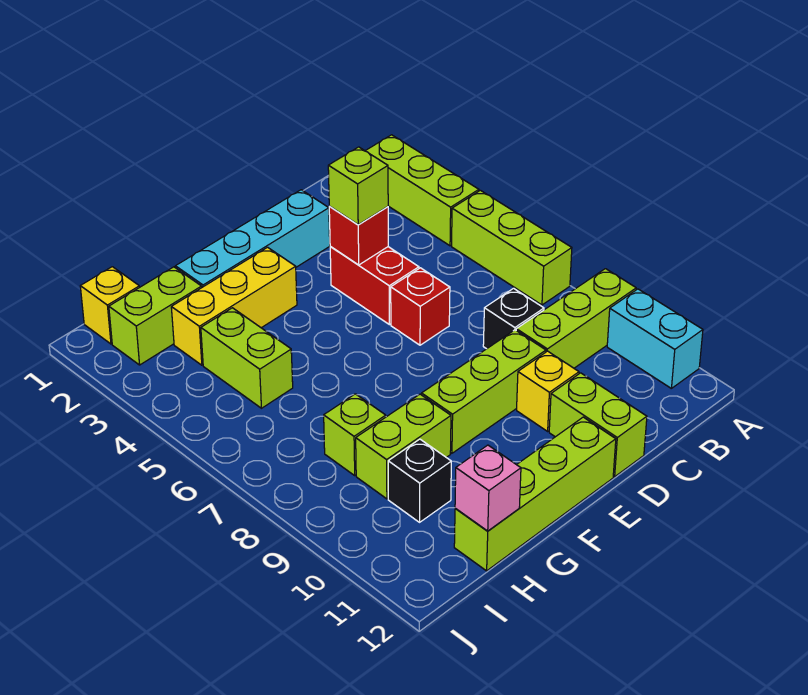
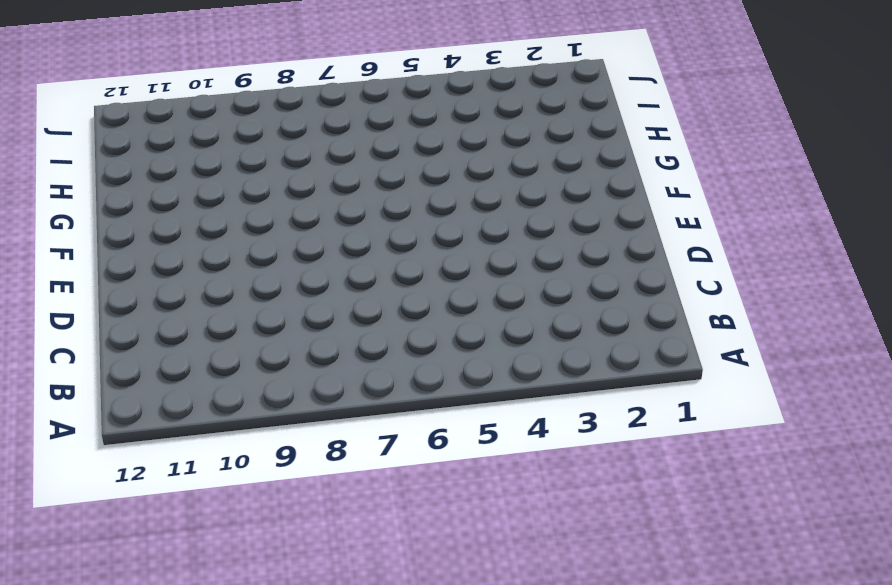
none -> lime 1x3 brick [366,135,479,246]
none -> lime 1x3 brick [452,190,572,305]
none -> lime 1x3 brick [516,269,636,368]

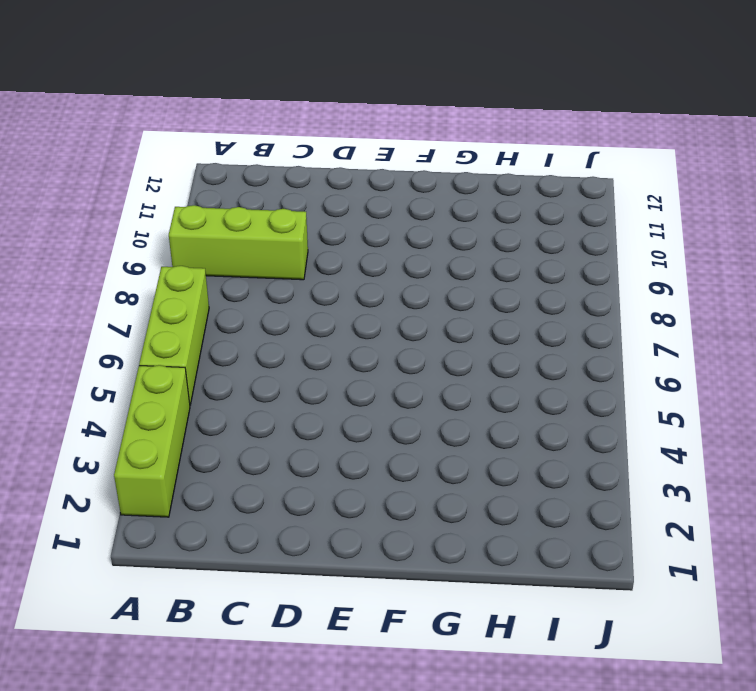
none -> cyan 1x2 brick [607,289,703,388]
none -> black 1x1 brick [483,288,544,349]
none -> cyan 1x4 brick [176,190,330,287]

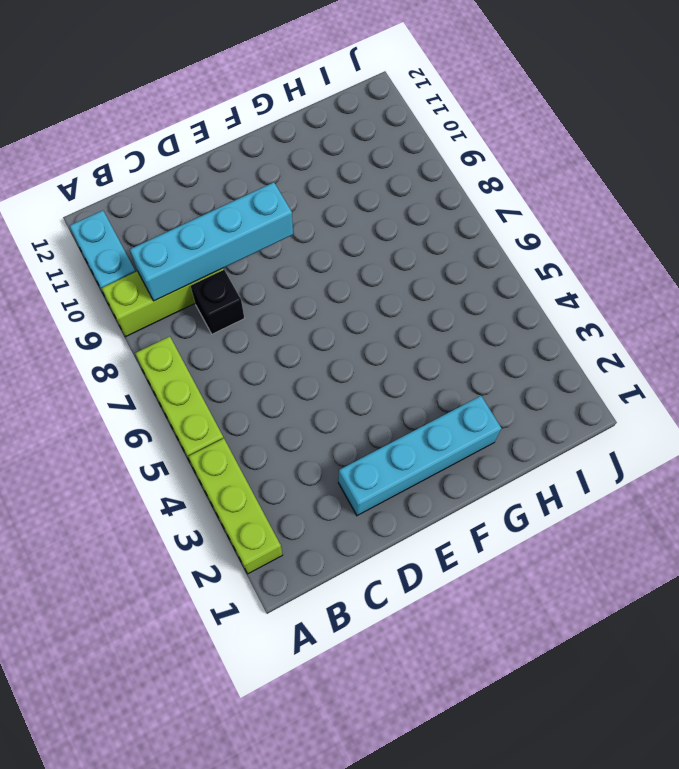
cyan 1x4 brick [130,182,293,301] -> none
none -> red 1x2 brick [330,247,419,325]
none -> red 1x1 brick [391,268,450,345]
none -> lime 1x3 brick [422,330,546,453]

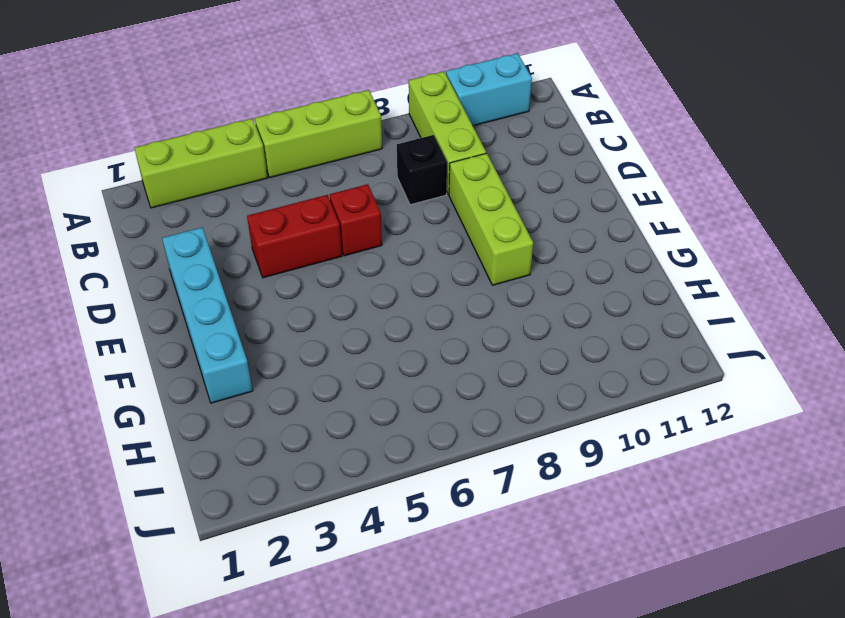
none -> yellow 1x1 brick [517,351,579,431]
none -> lime 1x2 brick [549,373,647,477]
none -> lime 1x4 brick [454,417,616,571]

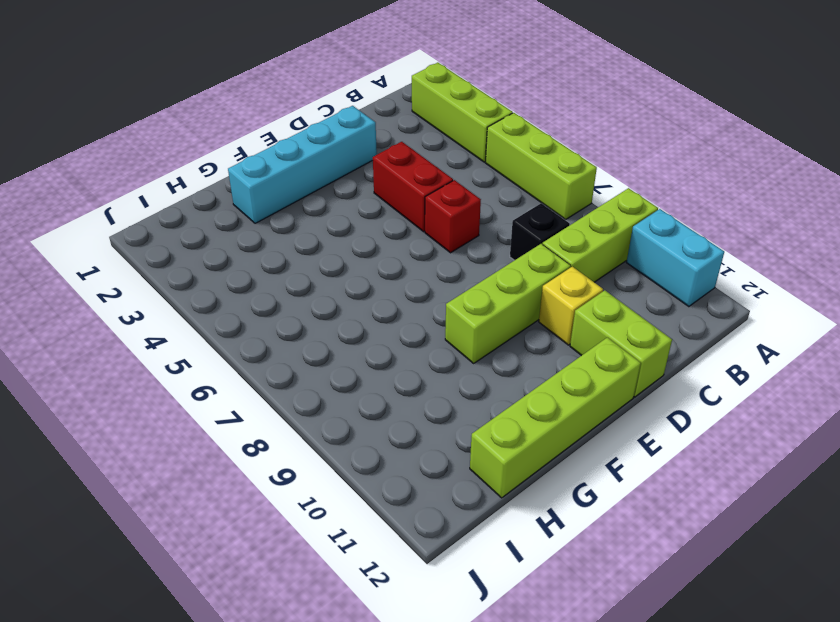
none -> yellow 1x3 brick [171,247,297,365]
none -> lime 1x2 brick [356,394,451,499]
none -> lime 1x2 brick [109,267,202,365]

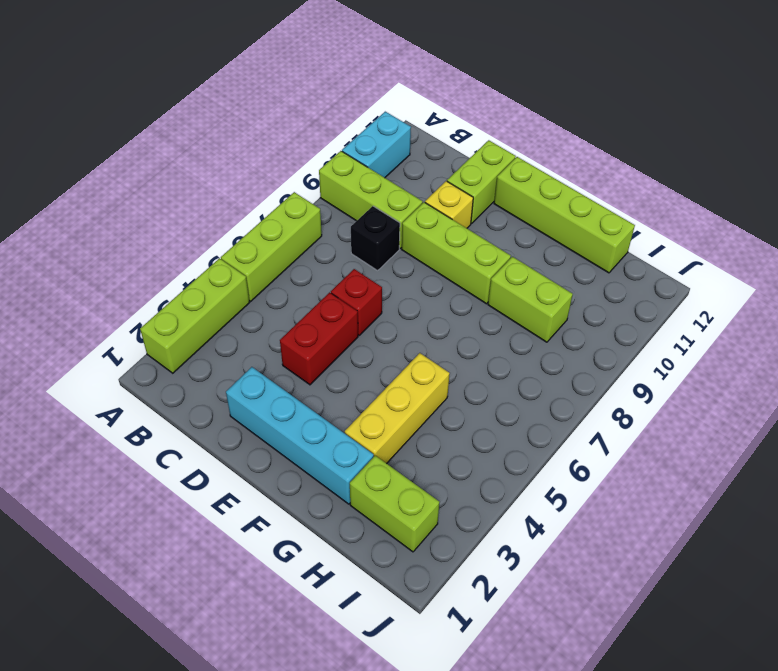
yellow 1x3 brick [345,353,450,464] -> yellow 1x3 brick turned to [171,247,297,365]
none -> lime 1x2 brick [201,308,293,408]
none -> lime 1x1 brick [324,394,386,475]
none -> black 1x1 brick [388,439,451,522]

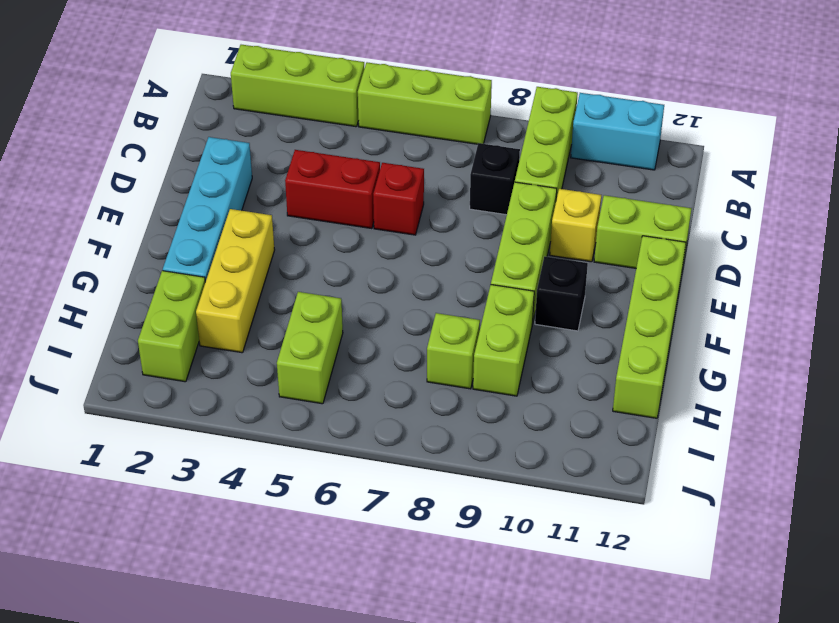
black 1x1 brick [535,256,588,331] -> black 1x1 brick moved to [388,439,451,522]
lime 1x2 brick [277,292,343,404] -> lime 1x2 brick turned to [201,308,293,408]
none -> yellow 1x1 brick [80,267,140,344]
none -> red 1x1 brick [329,207,388,265]
none -> pink 1x1 brick [455,445,521,531]

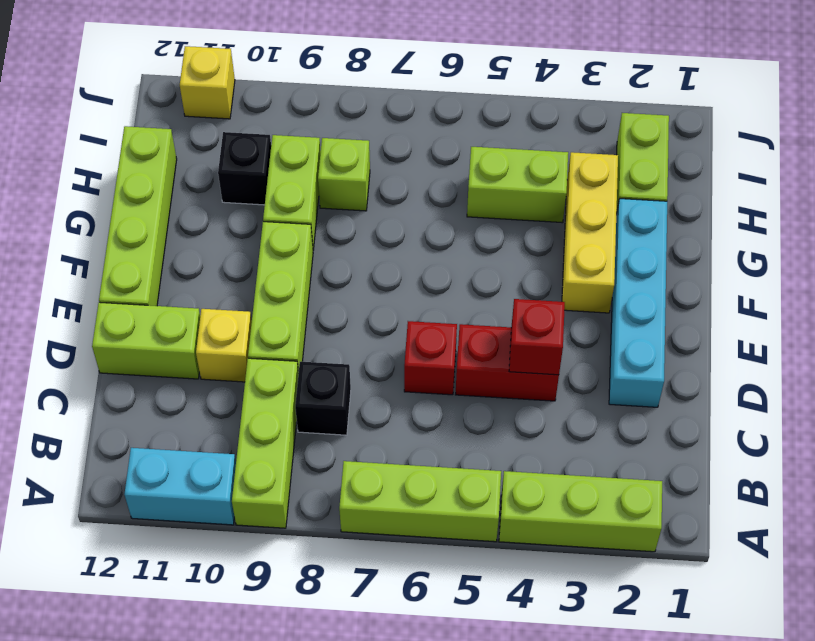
yellow 1x1 brick [180,46,235,119] -> yellow 1x1 brick moved to [80,267,140,344]
none -> pink 1x1 brick [455,445,521,531]
none -> lime 1x1 brick [328,147,388,225]

